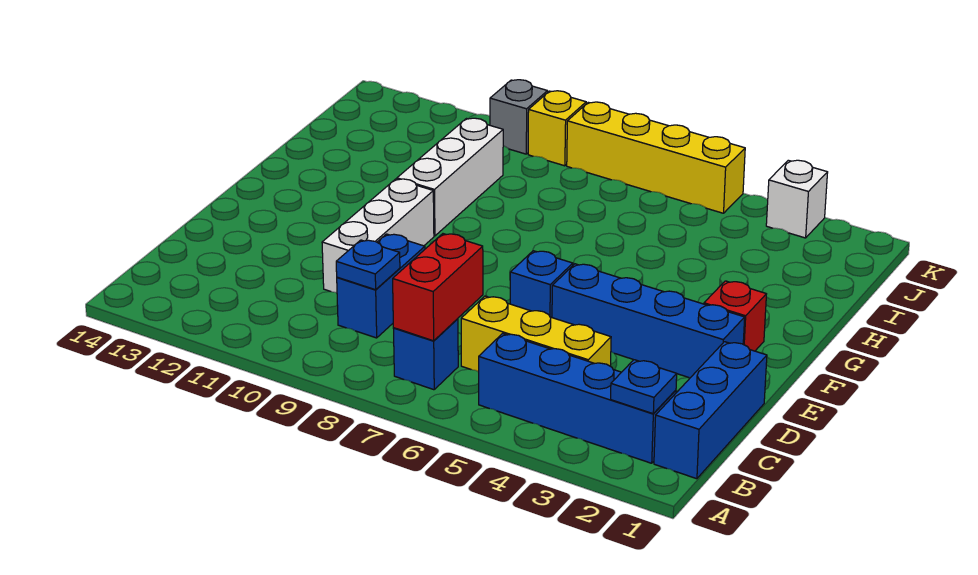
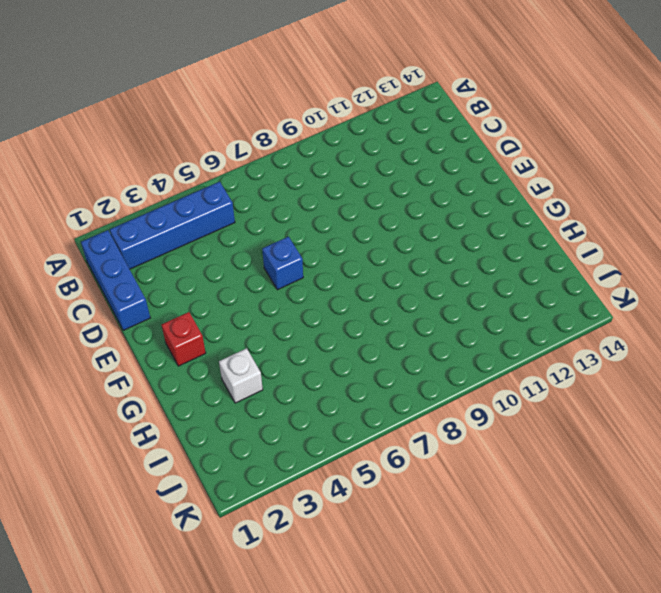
white 1x1 brick [219,348,263,403] -> white 1x1 brick moved to [766,160,828,238]
none -> blue 1x1 brick [393,319,458,390]
none -> yellow 1x3 brick [461,296,611,372]
none -> blue 1x2 brick [337,234,425,338]

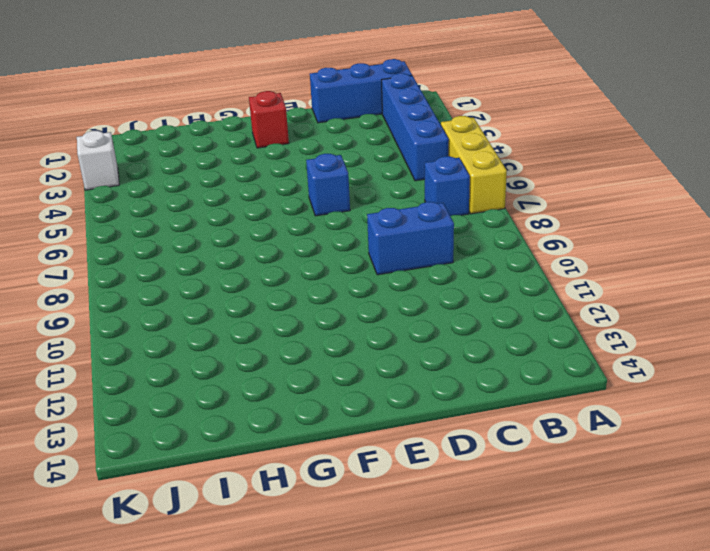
yellow 1x3 brick [441,116,507,214] -> yellow 1x3 brick moved to [461,296,611,372]
none -> white 1x3 brick [322,179,434,293]
none -> blue 1x4 brick [552,264,745,378]
none -> white 1x3 brick [397,118,503,236]

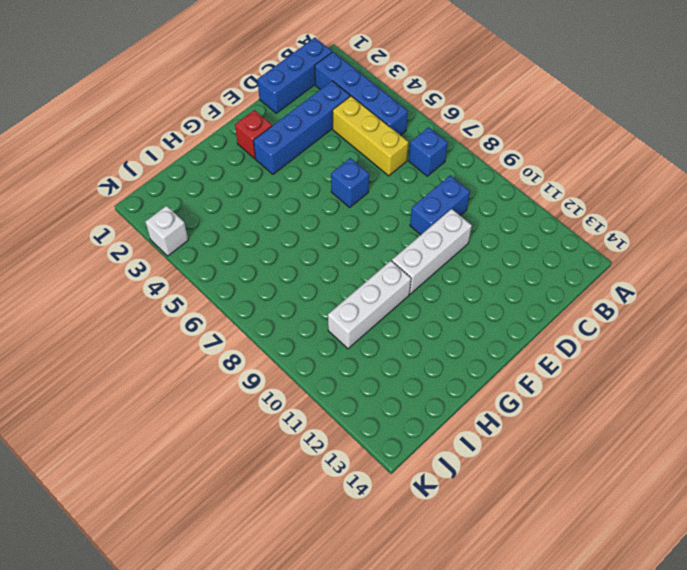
blue 1x4 brick [253,81,350,174] -> blue 1x4 brick turned to [552,264,745,378]
none -> yellow 1x4 brick [567,102,745,213]
none -> yellow 1x1 brick [528,91,586,166]
none -> grey 1x1 brick [490,80,548,154]

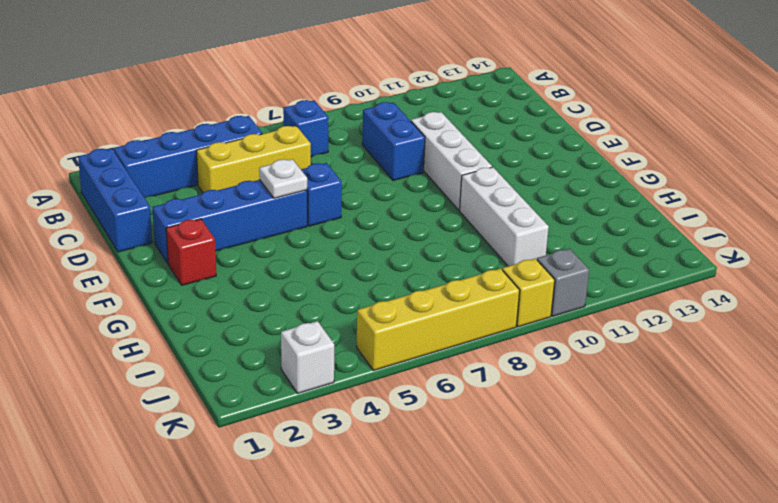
white 1x1 plate [259,159,307,198] -> none
none -> blue 1x1 plate [611,360,677,413]
none -> red 1x2 brick [393,234,483,341]
none -> blue 1x1 plate [336,240,400,290]

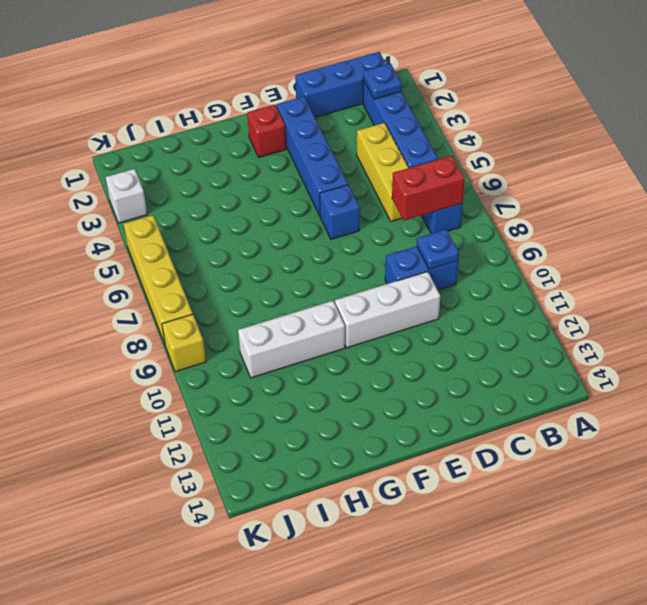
none -> grey 1x1 brick [490,80,548,154]

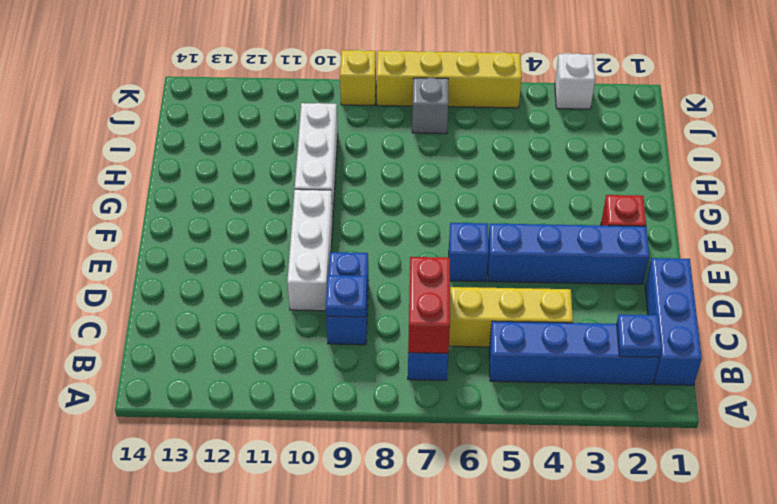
grey 1x1 brick [412,78,448,134] -> grey 1x1 brick moved to [490,80,548,154]

